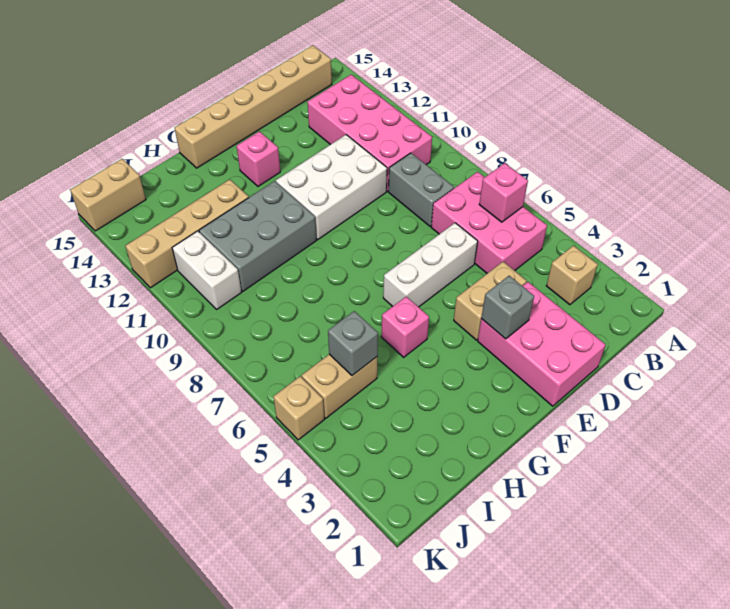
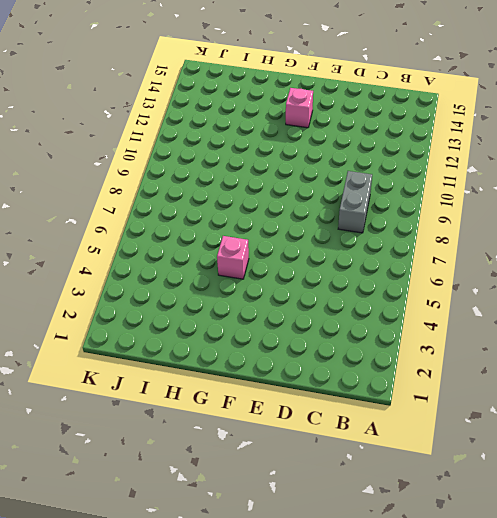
none -> tan 1x1 brick [546,246,598,305]
none -> pink 2x3 brick [431,172,547,273]
none -> pink 2x4 brick [307,75,432,191]

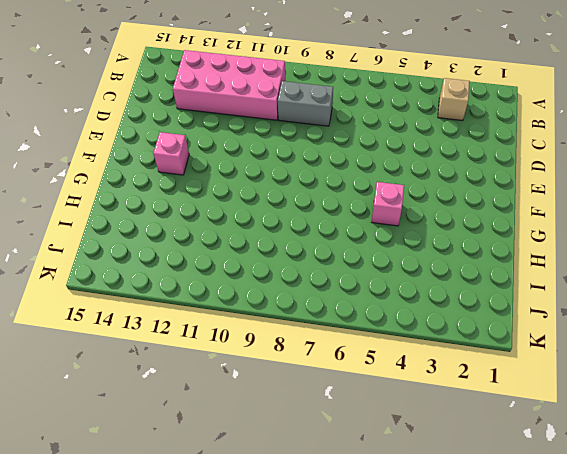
none -> pink 2x3 brick [431,172,547,273]
none -> tan 1x6 brick [175,45,332,168]
none -> pink 2x3 brick [478,282,606,406]

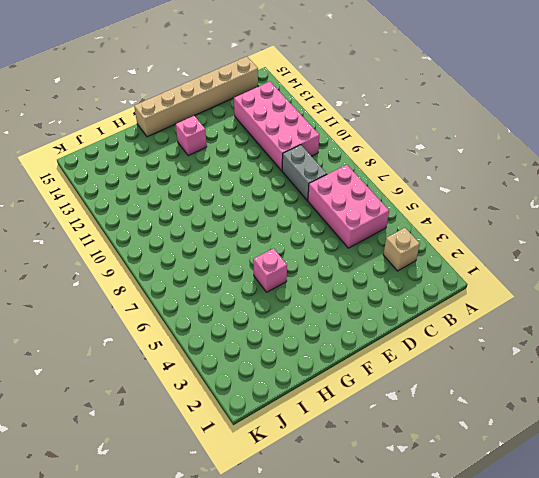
none -> pink 2x3 brick [478,282,606,406]
none -> tan 1x2 brick [454,262,527,340]
none -> white 1x3 brick [383,223,478,307]

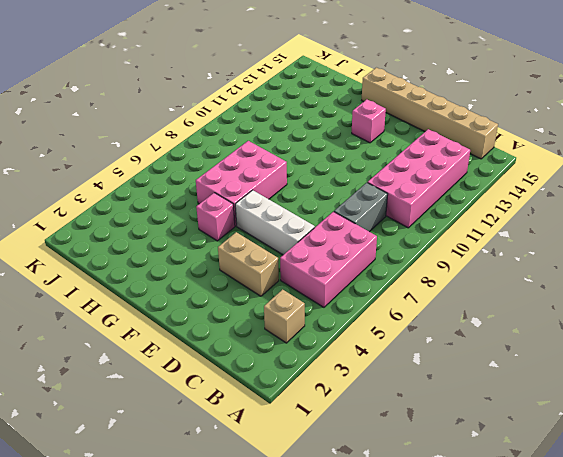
pink 2x3 brick [196,141,287,226] -> pink 2x3 brick moved to [478,282,606,406]
none -> white 2x3 brick [276,135,387,239]
none -> grey 2x3 brick [199,181,317,291]
none -> tan 1x4 brick [125,179,249,288]

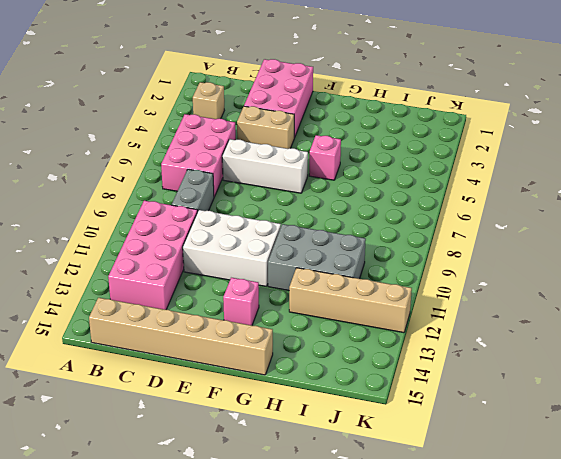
none -> tan 1x2 brick [302,354,377,418]
none -> white 1x2 brick [172,231,242,309]
none -> tan 1x2 brick [70,159,146,231]

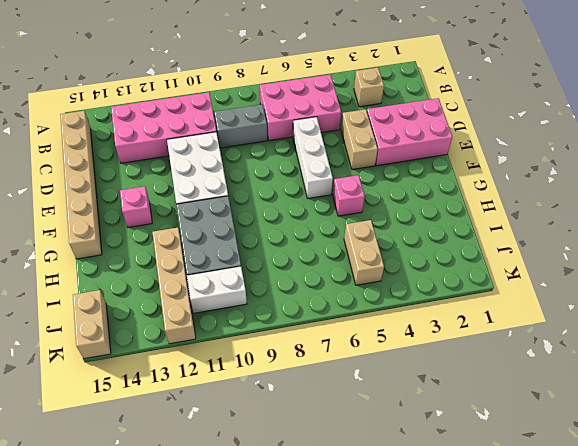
none -> tan 1x1 brick [273,376,324,440]
none -> pink 1x1 brick [479,163,528,222]
none -> grey 1x1 brick [481,276,534,339]

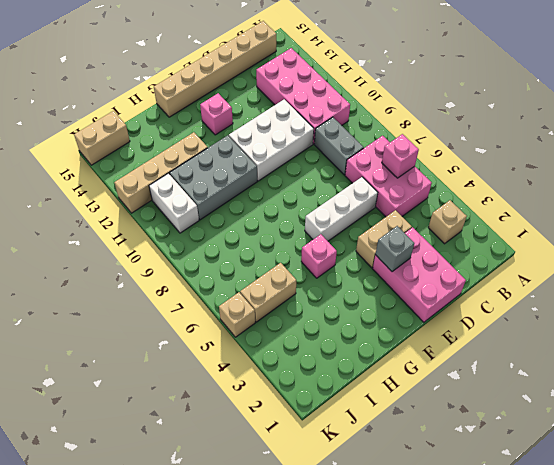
none -> grey 1x1 brick [328,311,378,375]

